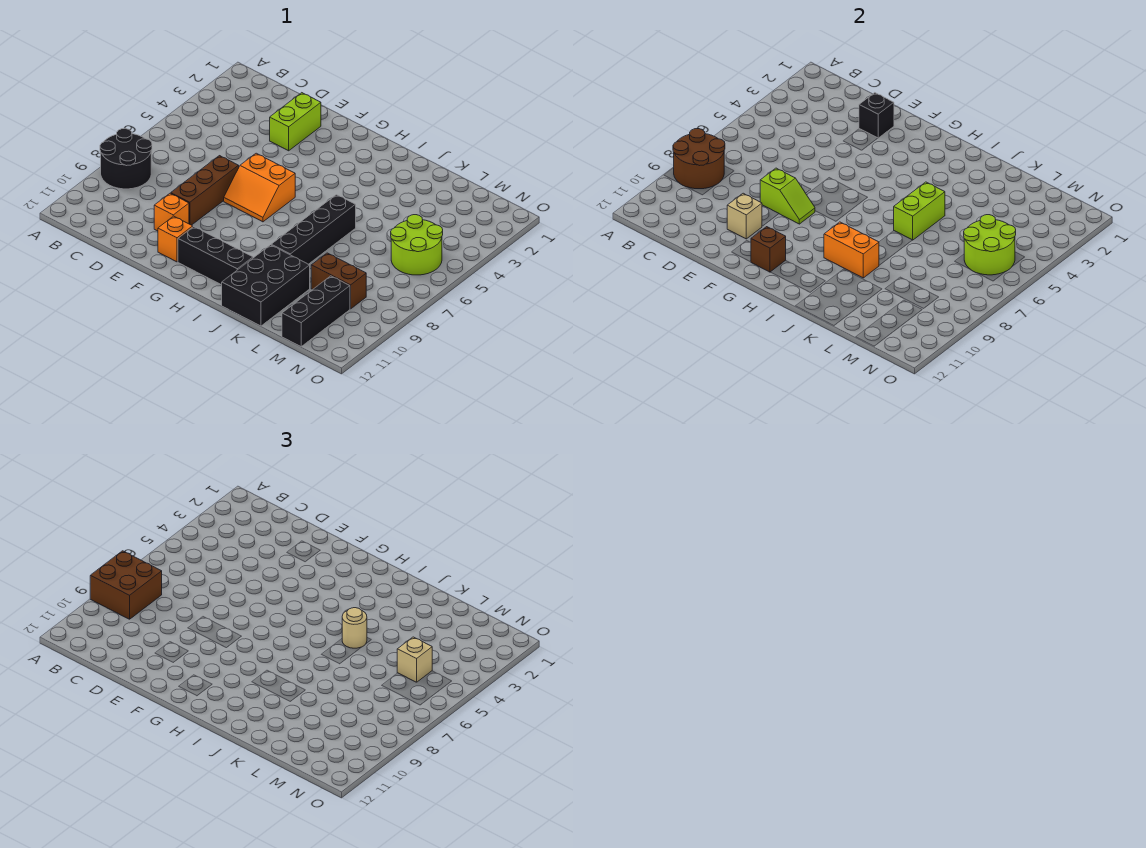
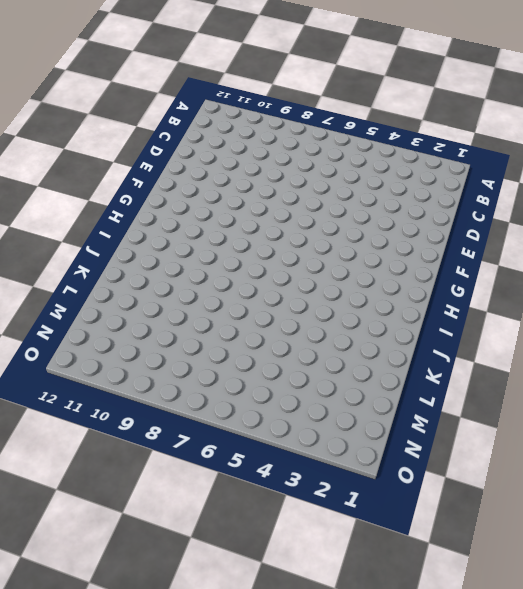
none -> black 2x2 round brick [100,129,152,189]
none -> lime 1x2 brick [270,93,321,151]
none -> brown 1x3 brick [171,156,239,225]

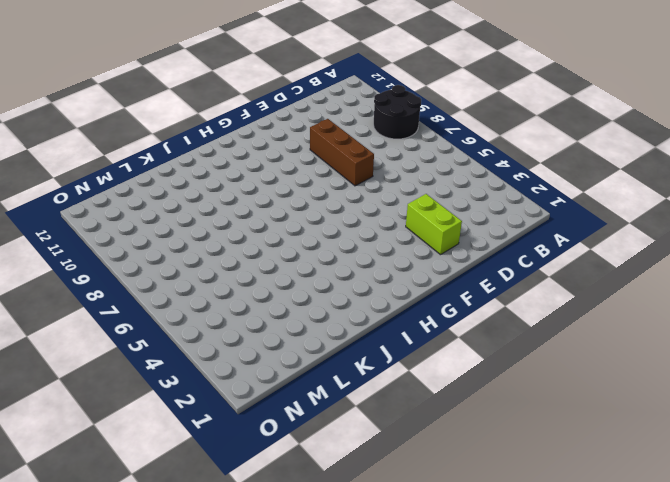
none -> orange 1x1 brick [154,193,189,231]
none -> orange 2x2 slope [224,153,295,222]
none -> orange 1x1 brick [158,216,193,262]

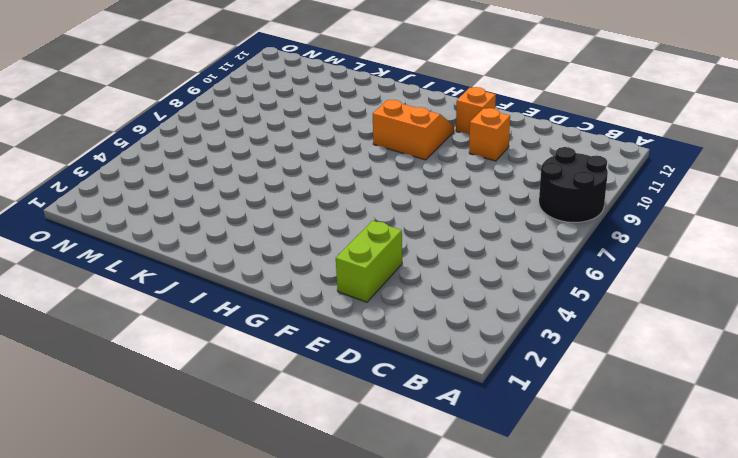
orange 2x2 slope [373,100,454,160] -> orange 2x2 slope moved to [224,153,295,222]
none -> brown 1x3 brick [171,156,239,225]
none -> black 1x3 brick [178,227,253,285]
none -> black 1x4 brick [271,195,356,264]

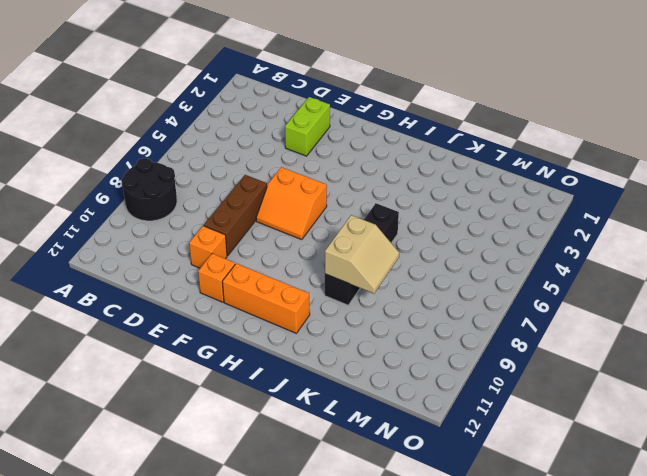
orange 1x3 brick [222,263,310,333] -> black 1x3 brick [178,227,253,285]
tan 2x2 slope [325,215,399,293] -> orange 1x2 brick [824,222,879,278]
none -> black 2x3 brick [222,245,310,326]
none -> brown 1x2 brick [311,253,366,309]
none -> lime 2x2 round brick [391,215,443,275]

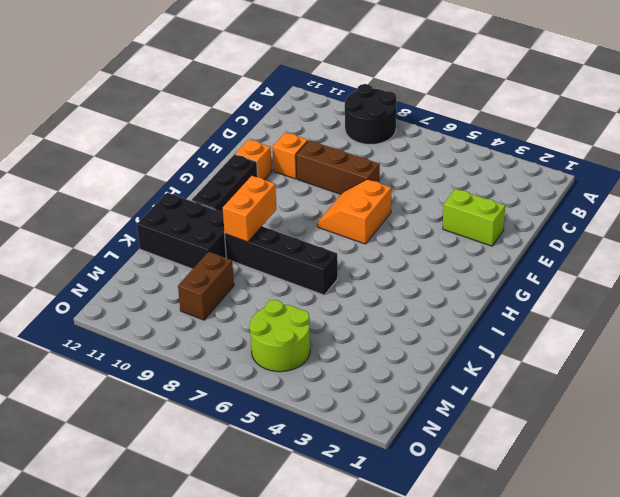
none -> black 1x3 brick [282,276,350,346]
none -> brown 2x2 round brick [673,129,725,189]
none -> black 1x1 brick [859,93,894,138]

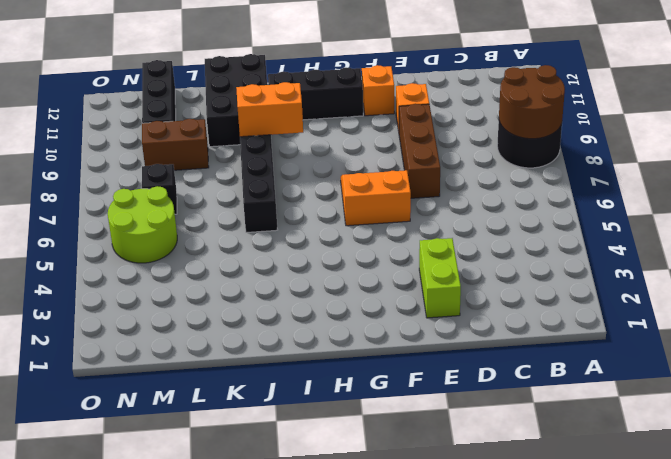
black 1x1 brick [142,164,177,214] -> black 1x1 brick moved to [859,93,894,138]
none -> lime 1x2 slope [760,168,815,224]
none -> tan 1x1 brick [727,193,762,239]
none -> brown 1x1 brick [751,227,786,272]

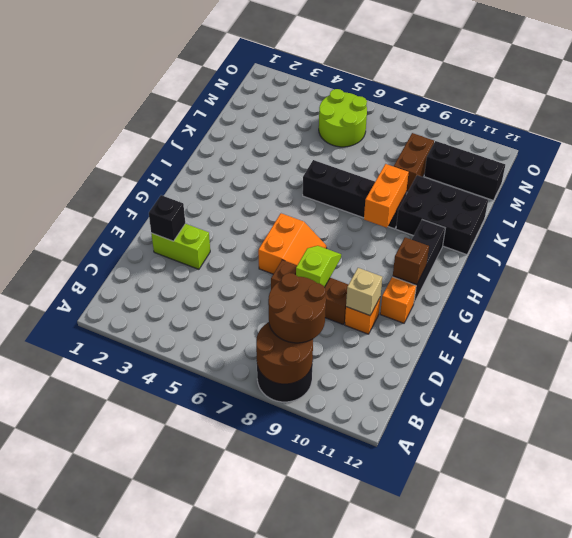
brown 2x2 round brick [268,273,326,343] -> brown 2x2 brick [90,551,162,619]
none -> lime 1x2 brick [894,182,945,240]
none -> lime 2x2 round brick [964,215,1016,275]
none -> tan 1x1 round brick [342,608,367,648]

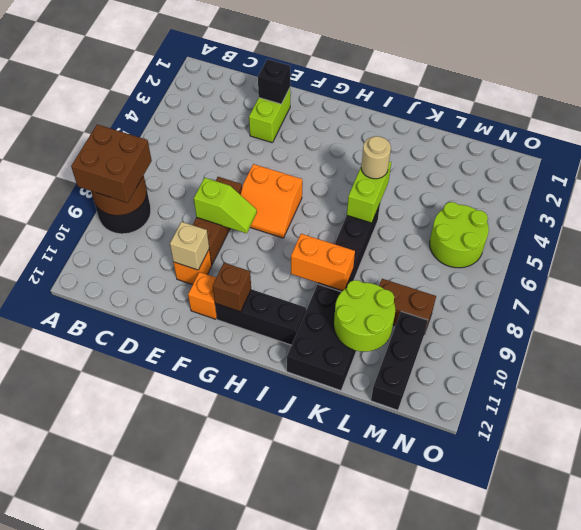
lime 2x2 round brick [334,280,395,352] -> lime 2x2 round brick moved to [964,215,1016,275]
none -> tan 1x1 brick [397,637,432,682]

